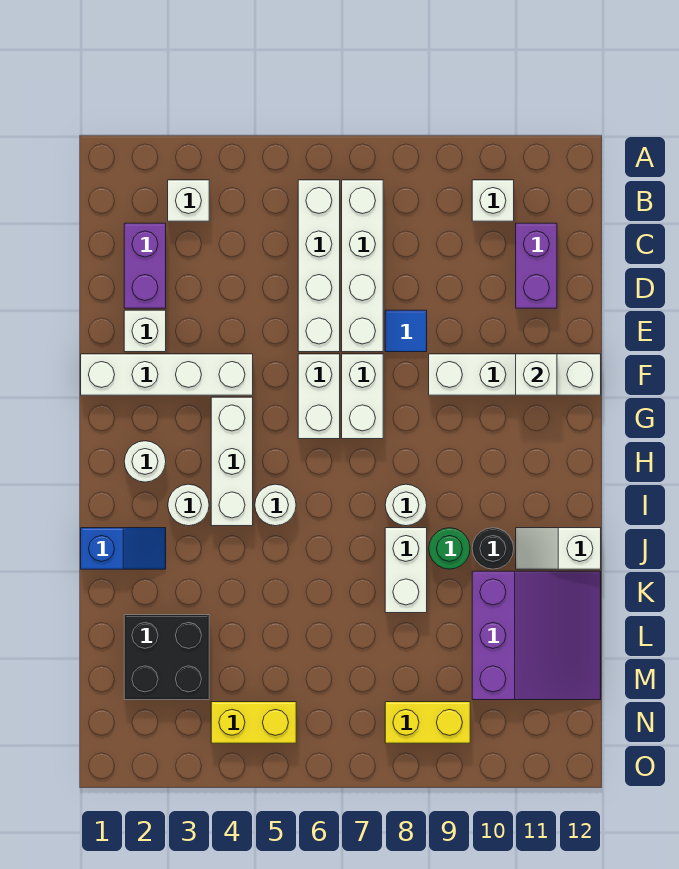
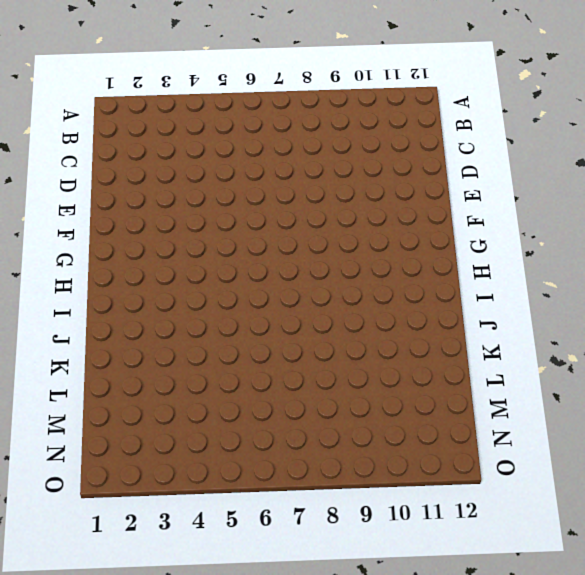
none -> white 1x1 brick [168,180,209,221]
none -> white 1x4 brick [298,180,340,352]
none -> white 1x4 brick [342,180,383,352]

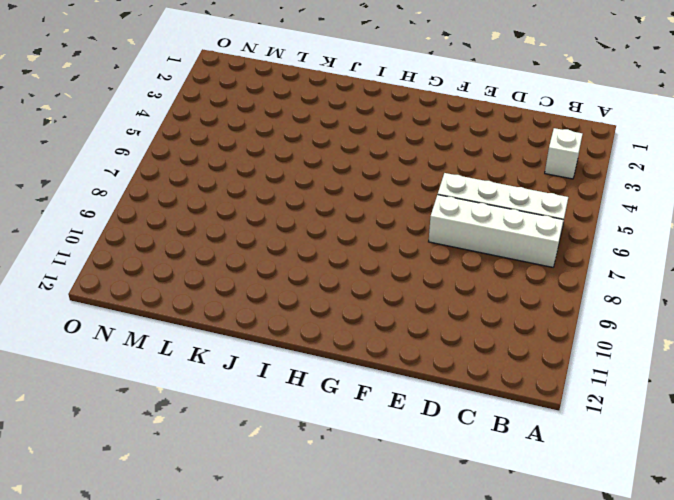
none -> white 1x1 brick [472,180,514,221]
none -> purple 1x2 brick [124,223,166,308]
none -> purple 1x2 brick [516,223,557,308]

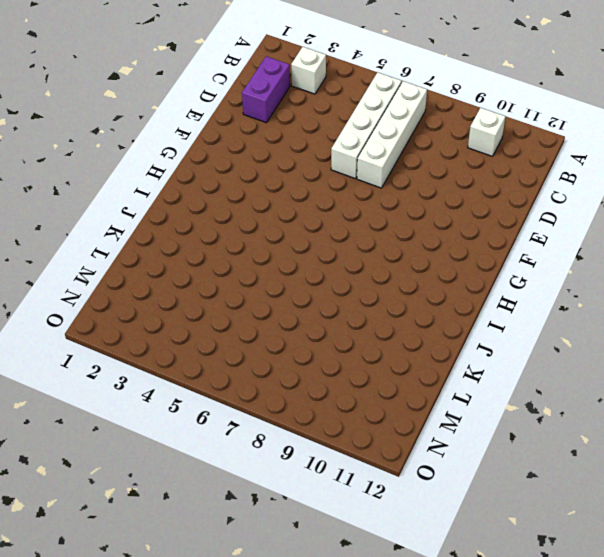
none -> purple 1x2 brick [516,223,557,308]
none -> white 1x1 brick [124,310,166,352]
none -> blue 1x1 tile [385,310,427,352]

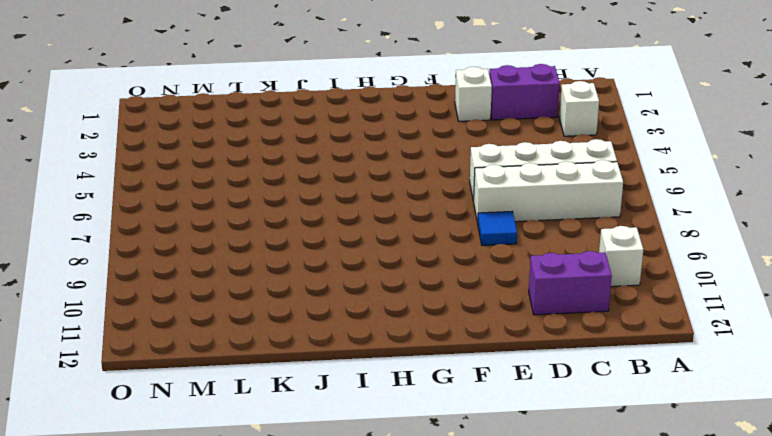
none -> white 1x4 brick [81,354,253,395]
none -> white 1x2 brick [298,354,340,439]
none -> white 1x2 brick [342,354,383,439]

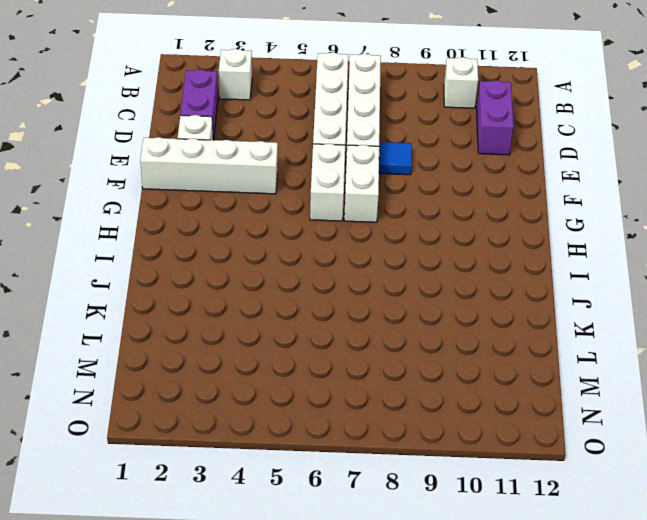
none -> white 1x4 brick [429,354,601,395]
none -> white 1x3 brick [211,397,253,526]
none -> white 1x1 round brick [124,441,166,482]

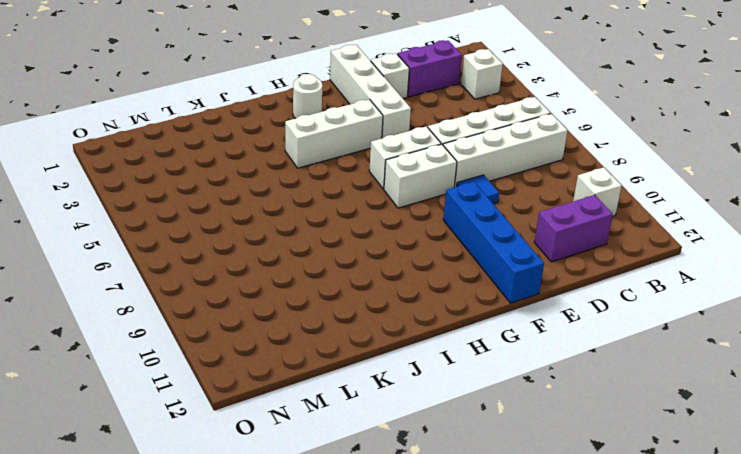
blue 1x4 brick [443,182,544,303] -> white 1x4 brick [429,354,601,395]
none -> white 1x1 round brick [168,484,209,526]
none -> white 1x1 round brick [255,484,296,526]
none -> white 1x1 round brick [385,484,427,526]

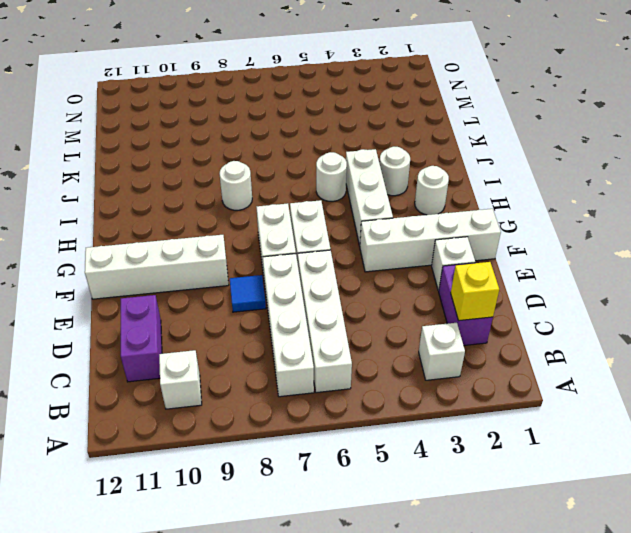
yellow 1x1 brick [451,262,499,321] -> none
none -> blue 1x2 slope [81,528,166,569]
none -> white 1x2 brick [385,528,427,613]
none -> green 1x1 round brick [429,528,470,569]

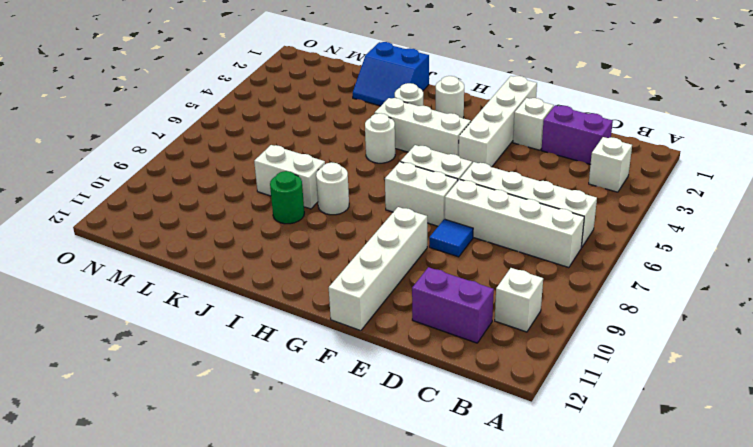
blue 2x2 slope [353,42,429,106] -> blue 1x2 slope [81,528,166,569]
none -> black 1x1 round brick [472,528,514,569]
none -> white 1x2 slope [516,528,601,569]
none -> purple 3x3 slope [472,571,601,700]

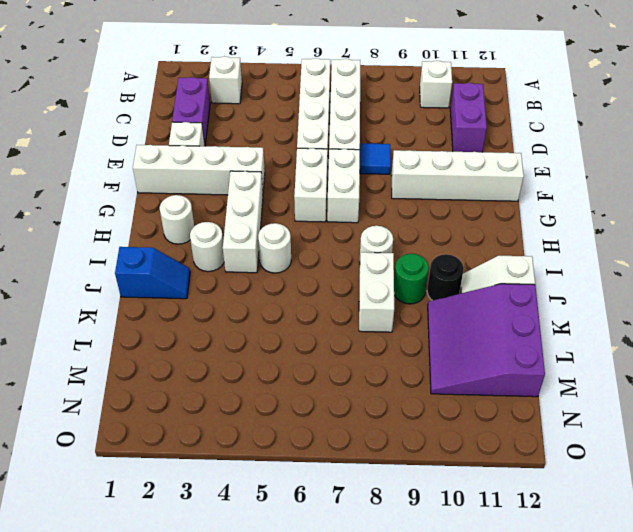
purple 3x3 slope [428,284,545,397] -> purple 3x3 slope turned to [472,571,601,700]
none -> black 2x2 brick [124,615,209,700]
none -> yellow 1x2 brick [211,702,296,743]
none -> yellow 1x2 brick [385,702,470,743]

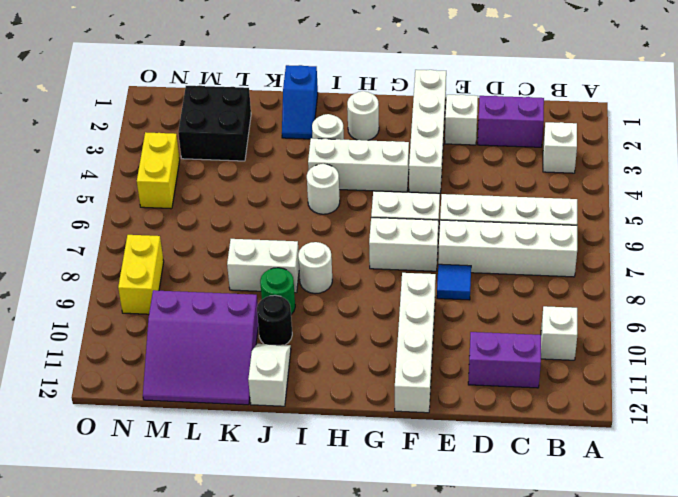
none -> white 1x1 brick [516,354,557,395]

